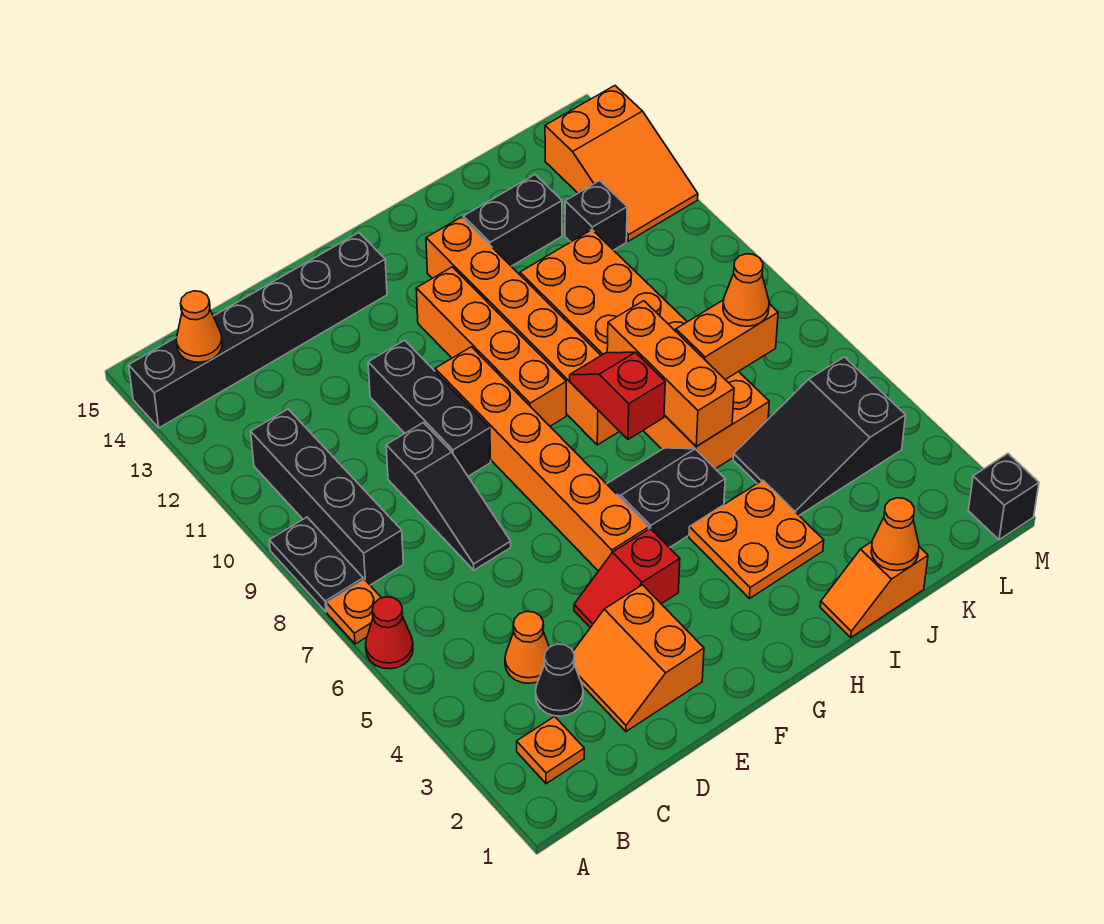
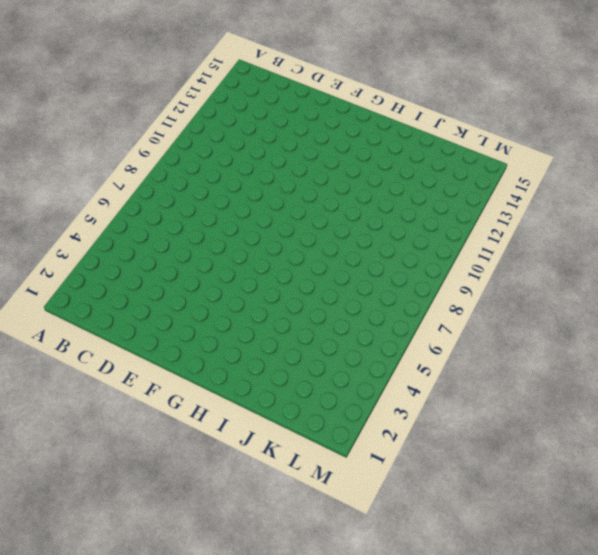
none -> red 1x1 cone [366,597,413,669]
none -> orange 1x1 plate [327,580,381,644]
none -> black 1x2 plate [269,517,363,612]
none -> black 1x6 brick [129,233,387,428]

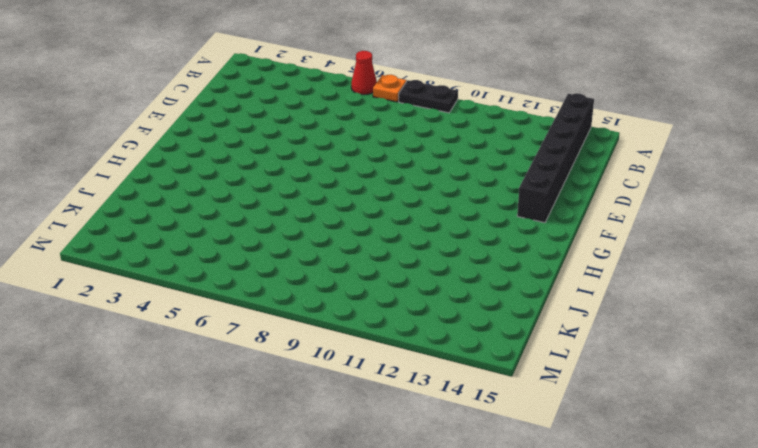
none -> orange 1x1 plate [517,716,584,784]
none -> black 1x4 brick [251,409,403,585]
none -> black 1x1 cone [536,644,583,716]
none -> orange 1x1 cone [505,611,549,683]

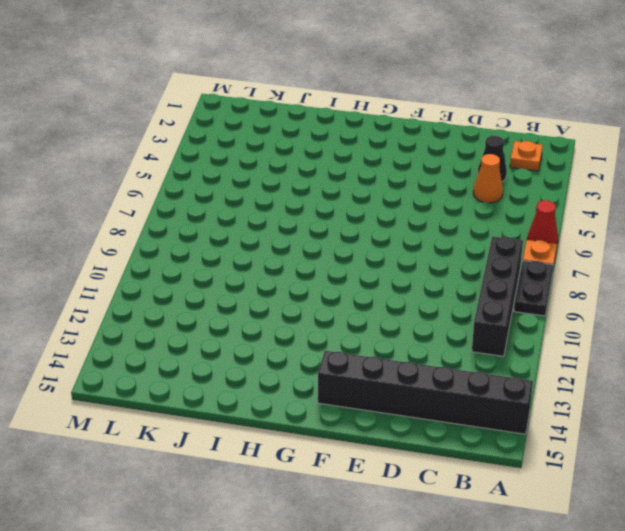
none -> orange 2x2 slope [573,585,704,731]
none -> black 1x3 slope [386,423,511,570]
none -> red 1x2 slope [574,529,680,628]
none -> black 1x3 brick [368,340,491,476]

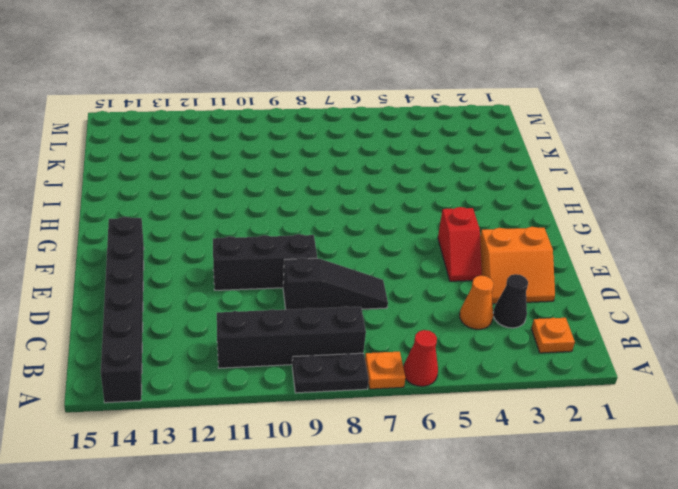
none -> orange 1x6 brick [435,347,649,571]
none -> black 2x2 slope [607,448,725,548]
none -> orange 1x4 brick [416,267,566,426]
none -> orange 2x2 plate [689,480,824,599]

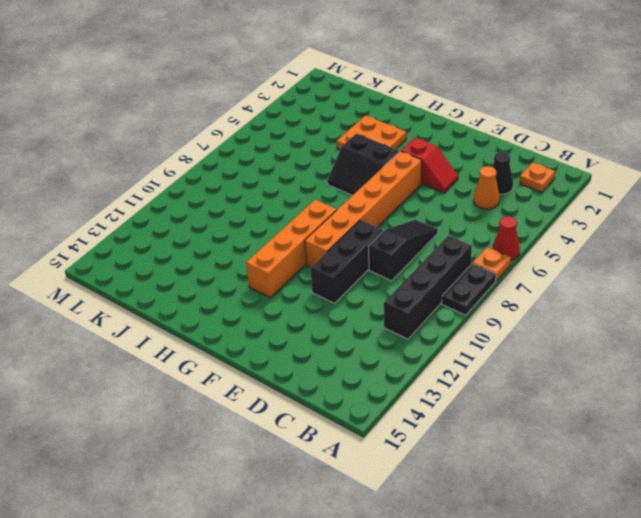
none -> black 1x6 brick [129,233,387,428]
none -> orange 2x2 slope [573,585,704,731]
none -> orange 1x6 brick [426,217,620,445]
none -> orange 1x2 slope [820,542,928,637]

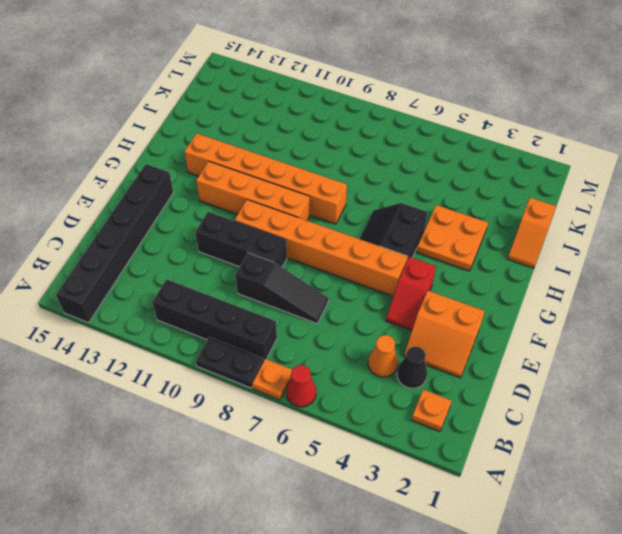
none -> orange 2x6 brick [520,230,769,469]
none -> black 1x2 brick [463,175,562,266]
none -> black 2x3 slope [733,357,906,515]
none -> black 1x1 brick [565,181,627,250]

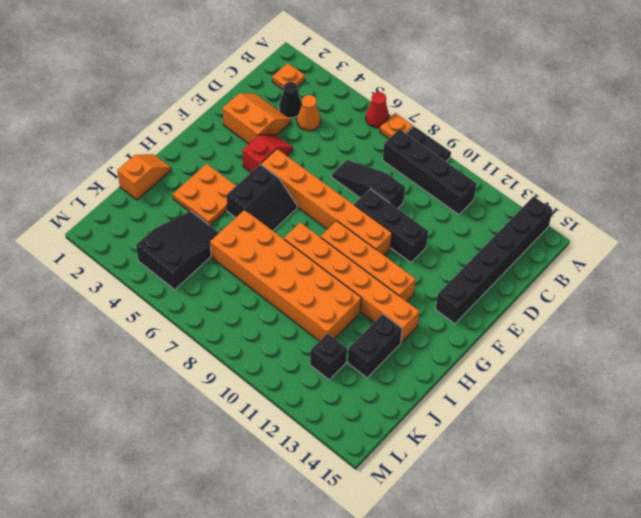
none -> orange 2x3 slope [545,86,698,241]
none -> black 1x1 brick [968,454,1039,540]
none -> orange 1x1 cone [176,291,222,362]
none -> red 1x2 slope [570,352,665,439]

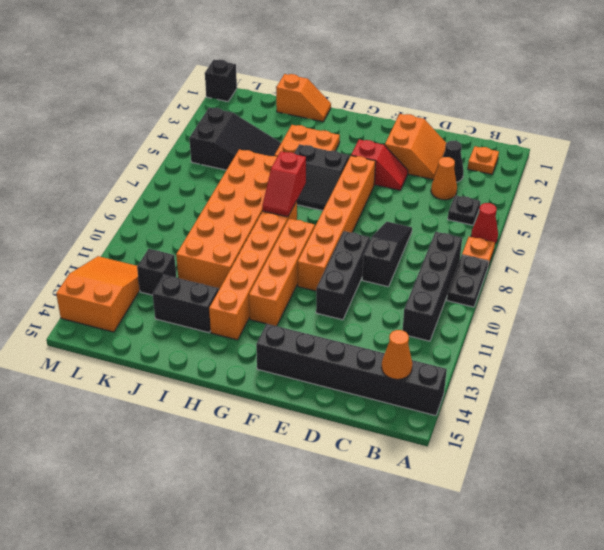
black 1x1 plate [448,195,480,225] -> none
none -> orange 1x3 brick [607,301,734,446]
none -> orange 1x1 cone [871,498,919,571]
none -> orange 1x2 brick [676,300,778,379]
none -> orange 1x1 cone [723,254,769,326]

